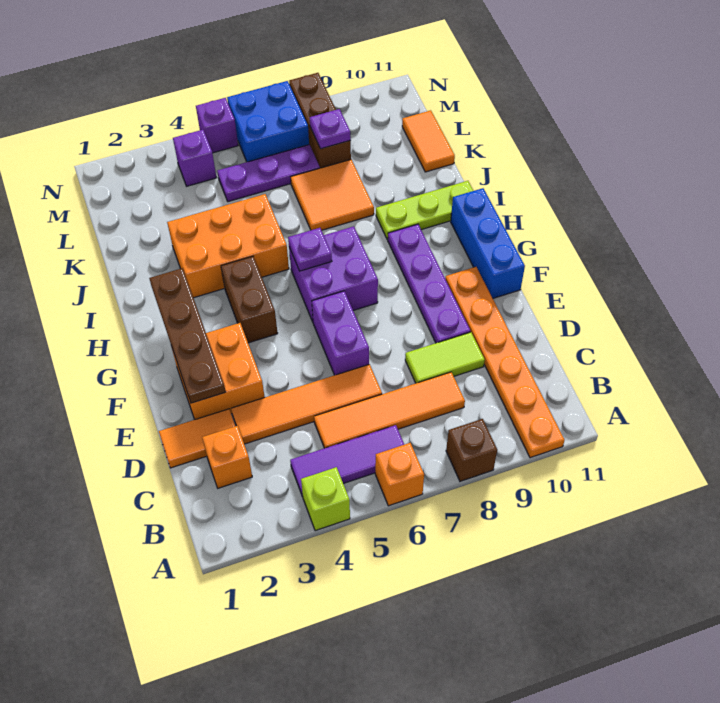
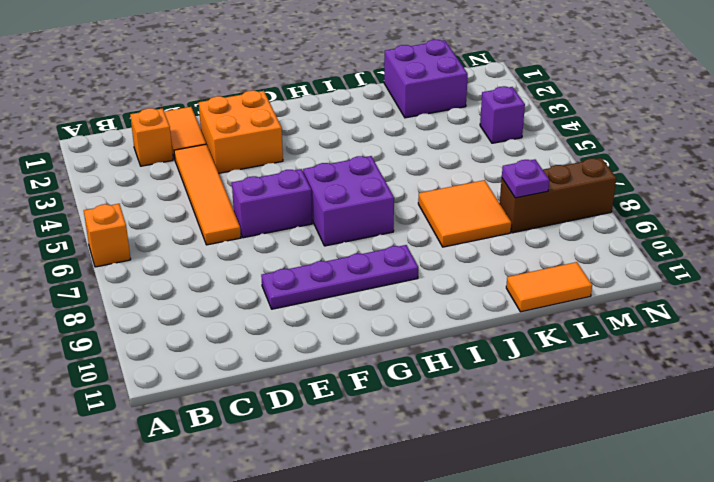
purple 2x2 brick [384,40,468,118] -> none
none -> lime 1x1 brick [301,467,350,531]
none -> brown 1x1 brick [446,419,497,481]
none -> orange 1x6 plate [445,267,565,458]

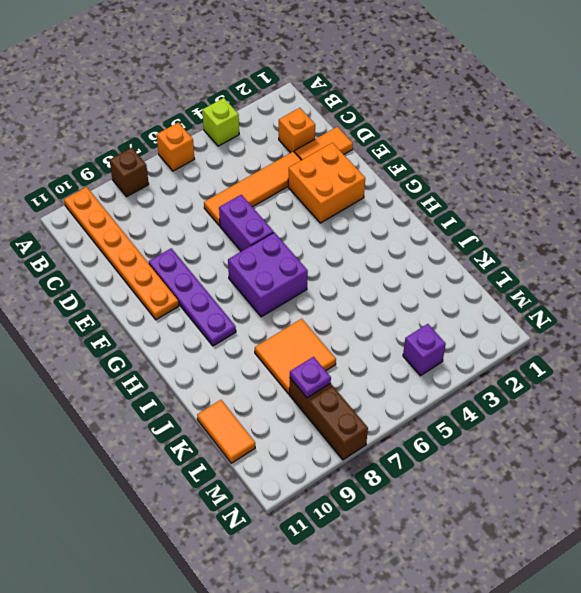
none -> purple 1x3 tile [290,425,404,497]
none -> orange 1x4 tile [314,372,465,448]
none -> lime 1x2 tile [405,332,485,383]

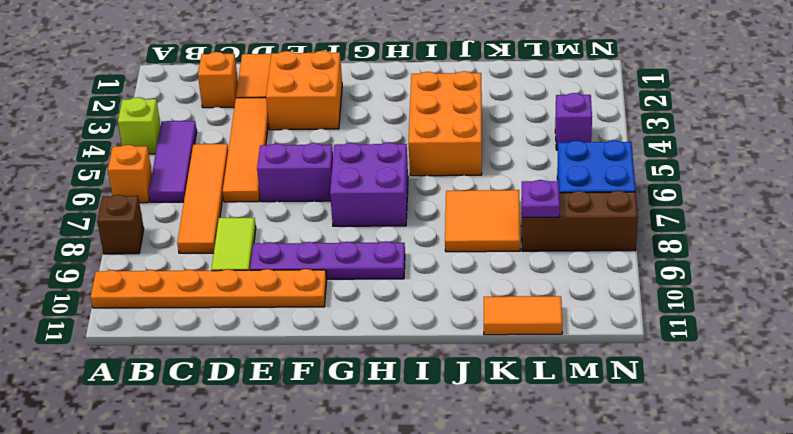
none -> blue 1x3 brick [451,188,525,298]
none -> brown 1x2 brick [221,256,278,343]
none -> lime 1x3 plate [376,181,473,239]

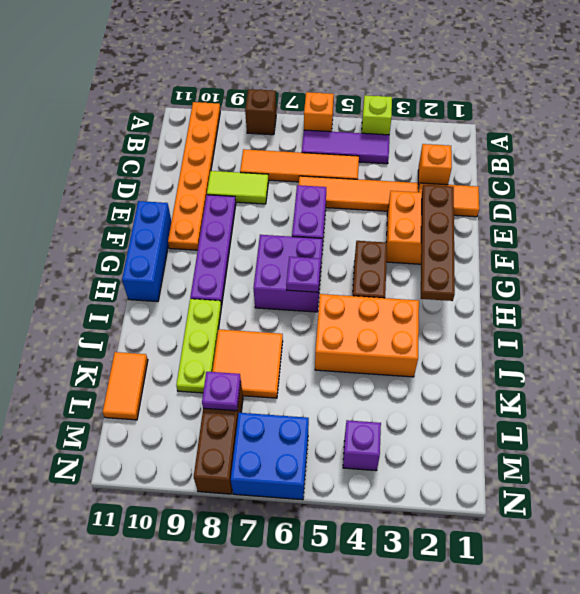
lime 1x3 plate [176,299,222,393] -> lime 1x3 plate turned to [376,181,473,239]
none -> purple 1x3 plate [217,145,320,202]
none -> purple 1x1 brick [196,98,238,153]

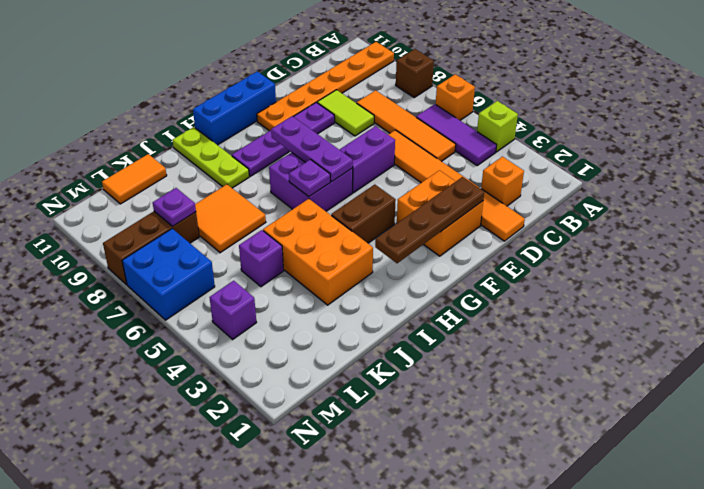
purple 1x3 plate [271,116,353,182] -> purple 1x3 plate moved to [217,145,320,202]
purple 1x1 brick [239,230,284,287] -> purple 1x1 brick moved to [196,98,238,153]

